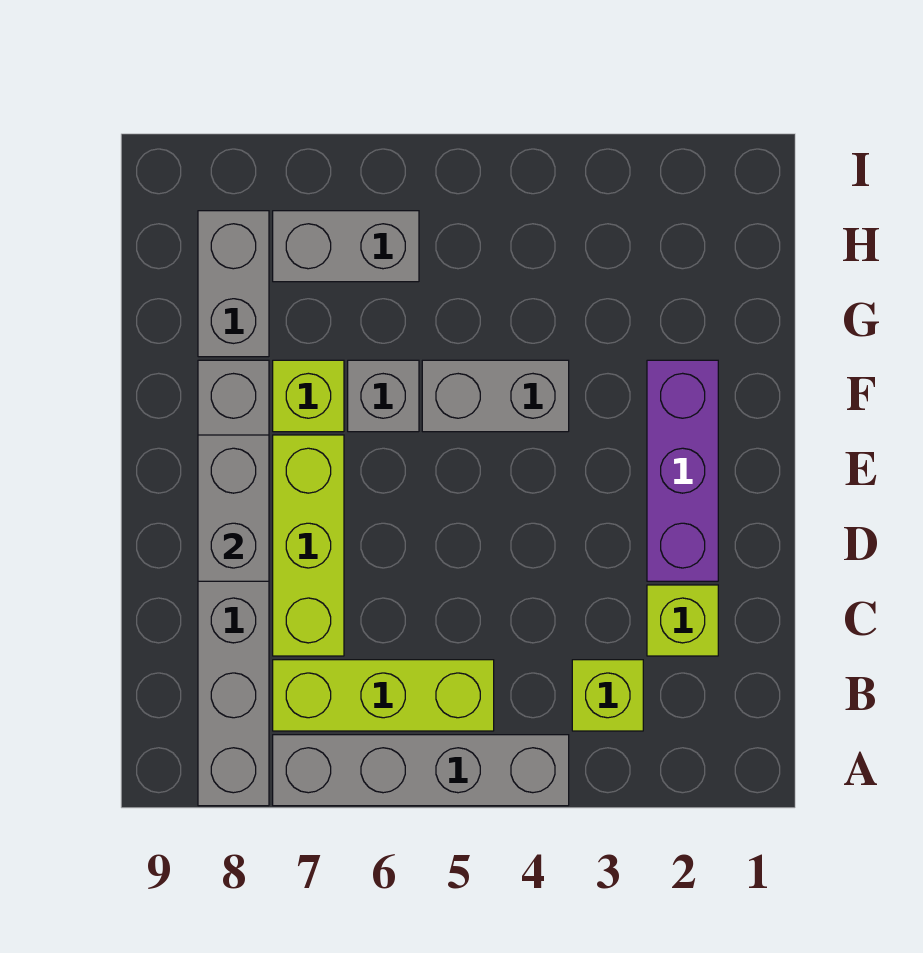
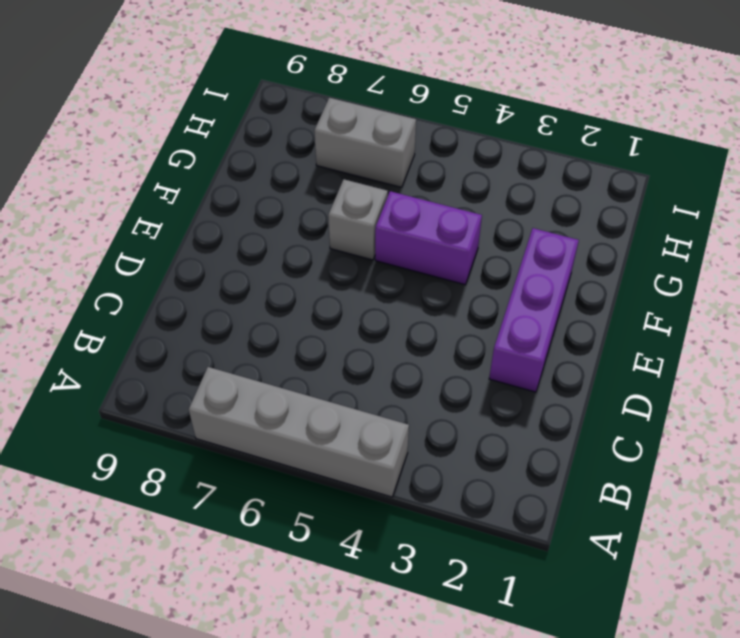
purple 1x2 brick [375,191,482,285] -> grey 1x2 brick [422,360,569,432]
none -> grey 1x6 brick [198,360,269,806]
none -> lime 1x1 brick [572,660,643,731]
none -> lime 1x3 brick [273,660,494,731]

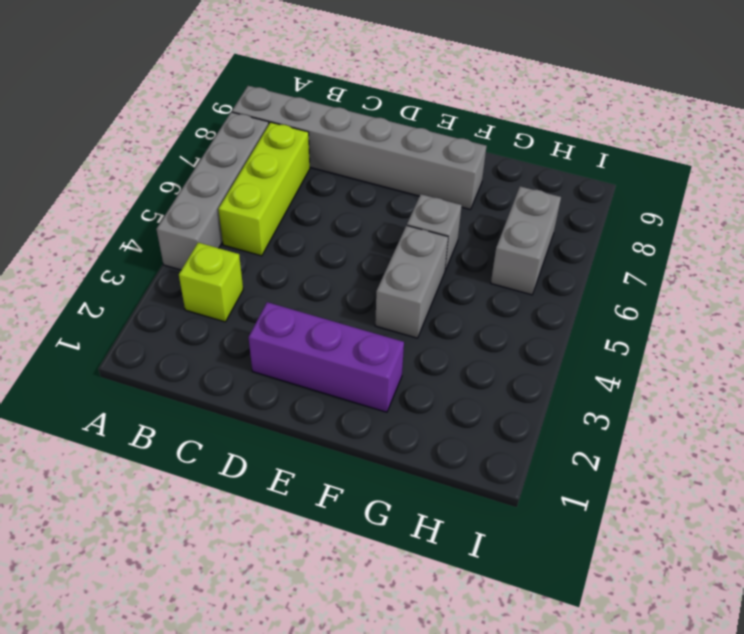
none -> lime 1x1 brick [647,585,718,656]
none -> lime 1x3 brick [273,435,344,656]
none -> lime 1x1 brick [273,360,344,432]

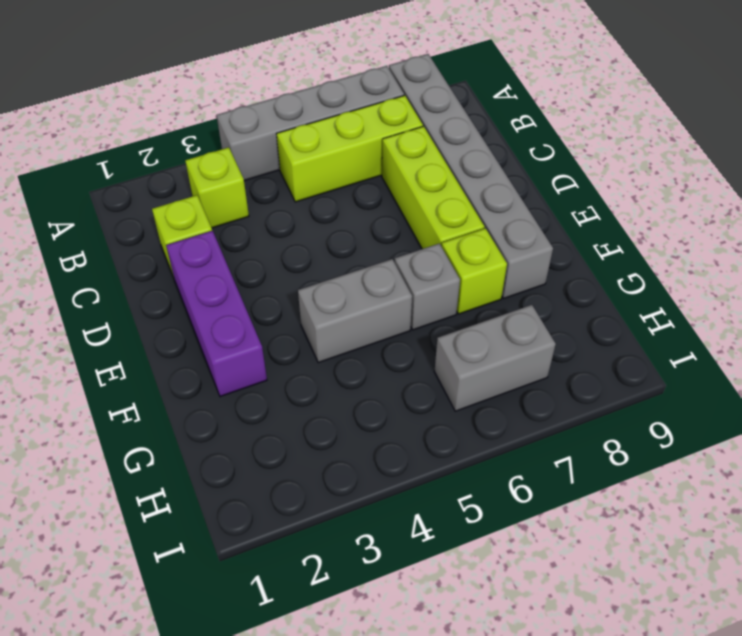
none -> grey 1x2 brick [198,211,269,357]
none -> grey 1x2 brick [198,435,269,581]

